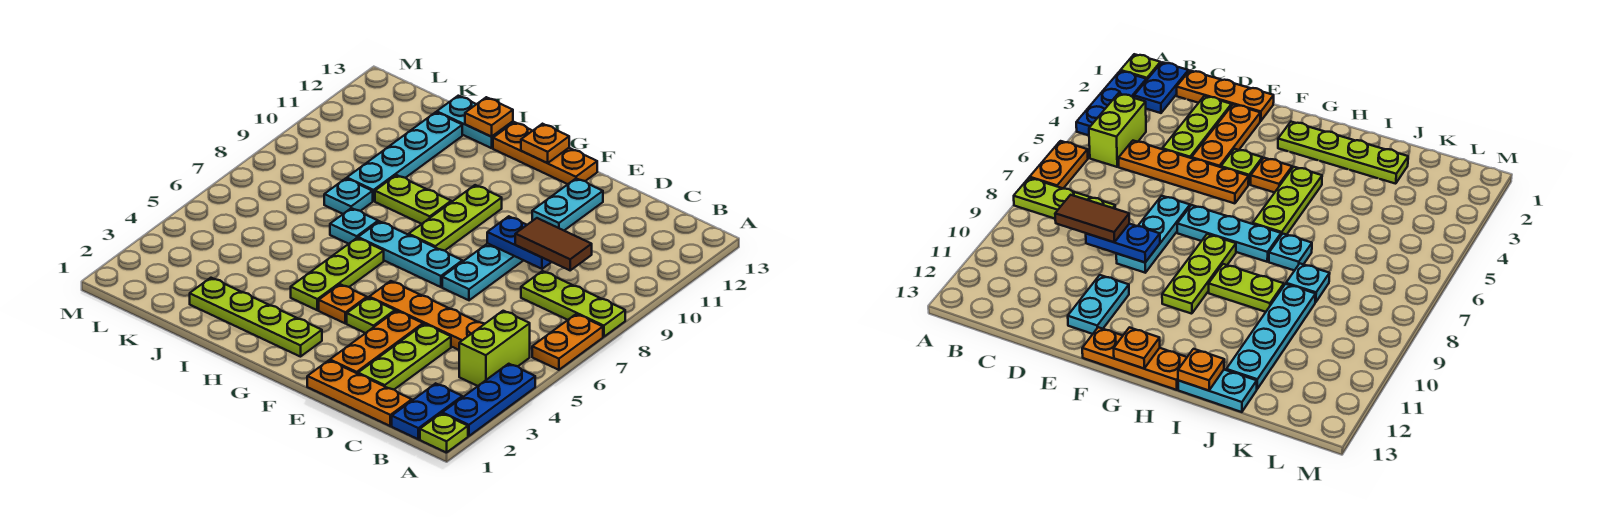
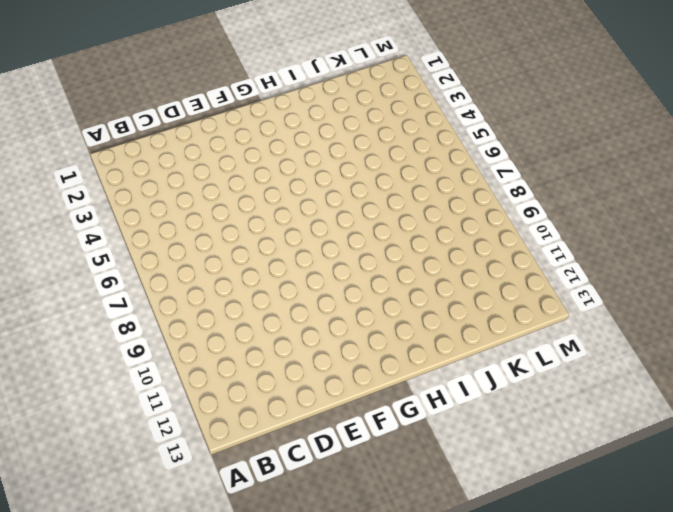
none -> lime 1x1 plate [420,413,468,453]
none -> blue 1x3 plate [442,364,535,436]
none -> orange 1x2 plate [532,314,603,370]

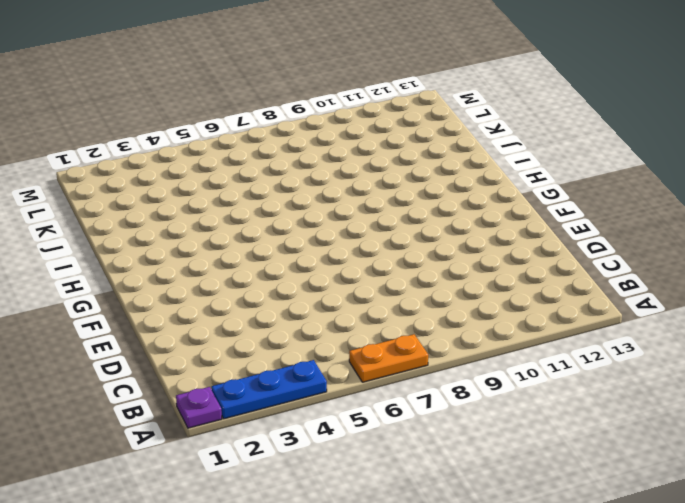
purple 1x1 plate [176,387,222,428] -> lime 1x1 plate [420,413,468,453]
none -> lime 1x3 plate [521,271,625,337]
none -> blue 1x2 plate [392,383,462,439]
none -> lime 1x2 brick [459,311,530,386]

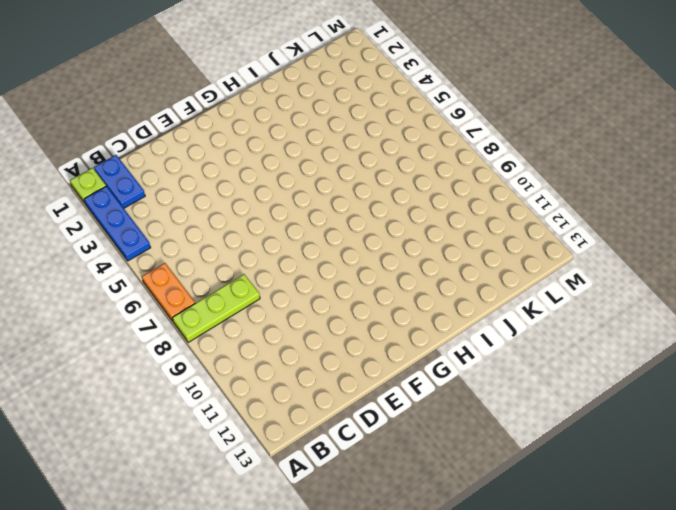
none -> lime 1x2 brick [459,311,530,386]
none -> orange 1x3 plate [307,360,412,426]
none -> orange 1x4 plate [369,281,484,350]

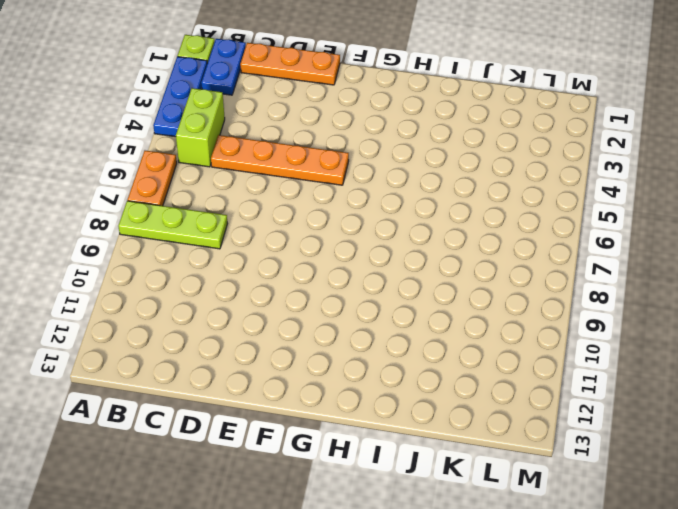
none -> lime 1x3 plate [358,324,451,389]
none -> orange 1x3 plate [330,311,423,374]
none -> cyan 1x3 plate [442,243,523,300]

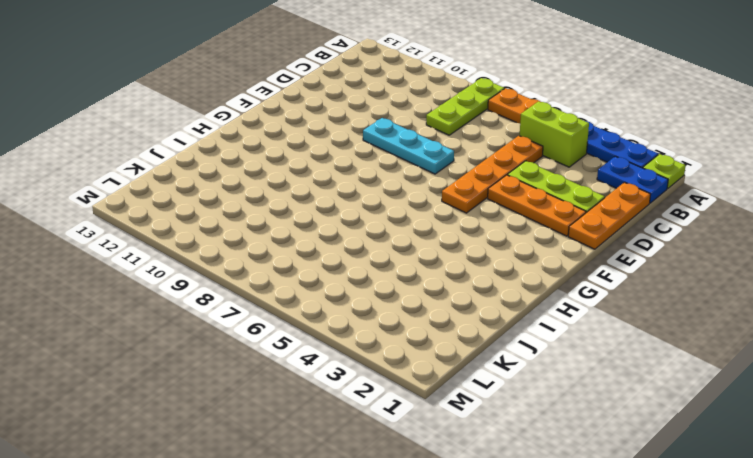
none -> cyan 1x2 plate [532,178,603,230]
none -> lime 1x1 plate [347,297,395,333]
none -> cyan 1x3 plate [358,221,462,287]

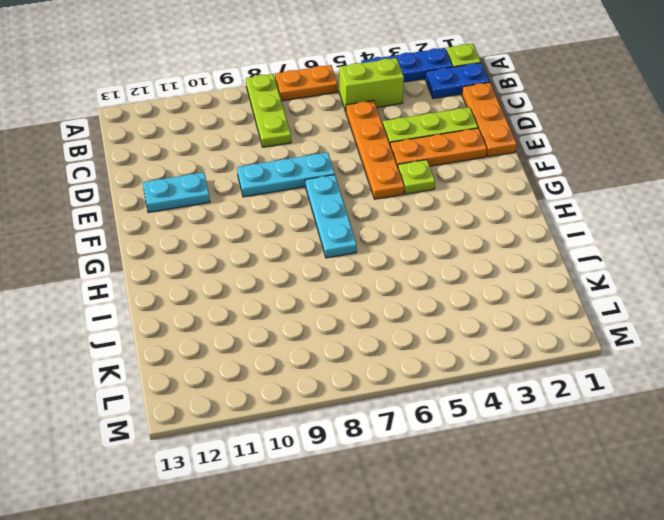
none -> orange 1x3 plate [493,122,597,184]
none -> lime 1x4 plate [190,278,322,357]
none -> orange 1x1 plate [319,284,367,323]

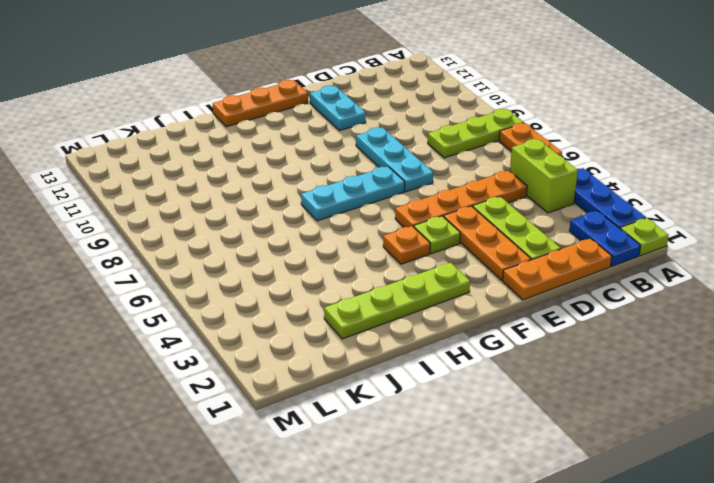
none -> lime 1x3 plate [409,185,502,251]
none -> lime 1x3 plate [291,238,384,310]
none -> lime 1x2 plate [375,175,451,224]

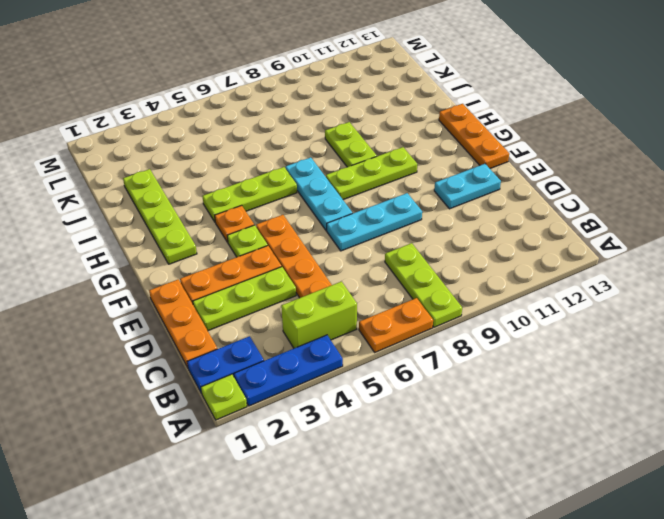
none -> cyan 1x1 plate [330,208,378,244]
none -> cyan 1x2 plate [437,96,513,148]
none -> cyan 1x1 plate [324,178,373,214]

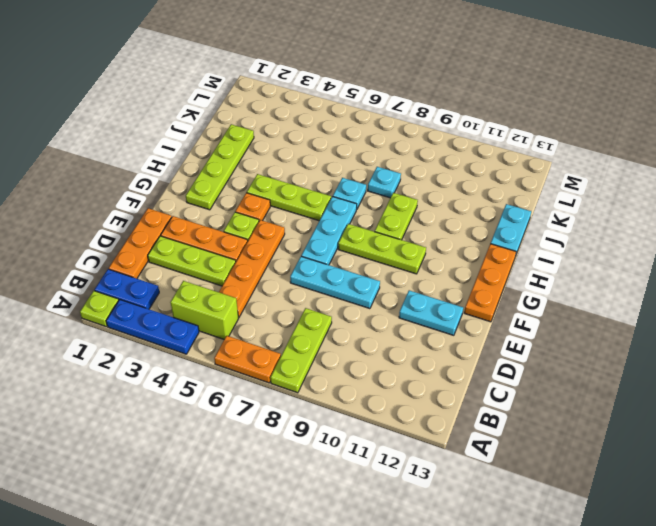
none -> cyan 1x4 plate [347,112,462,201]
none -> blue 1x2 plate [487,216,551,269]
none -> orange 1x1 plate [521,124,569,163]

